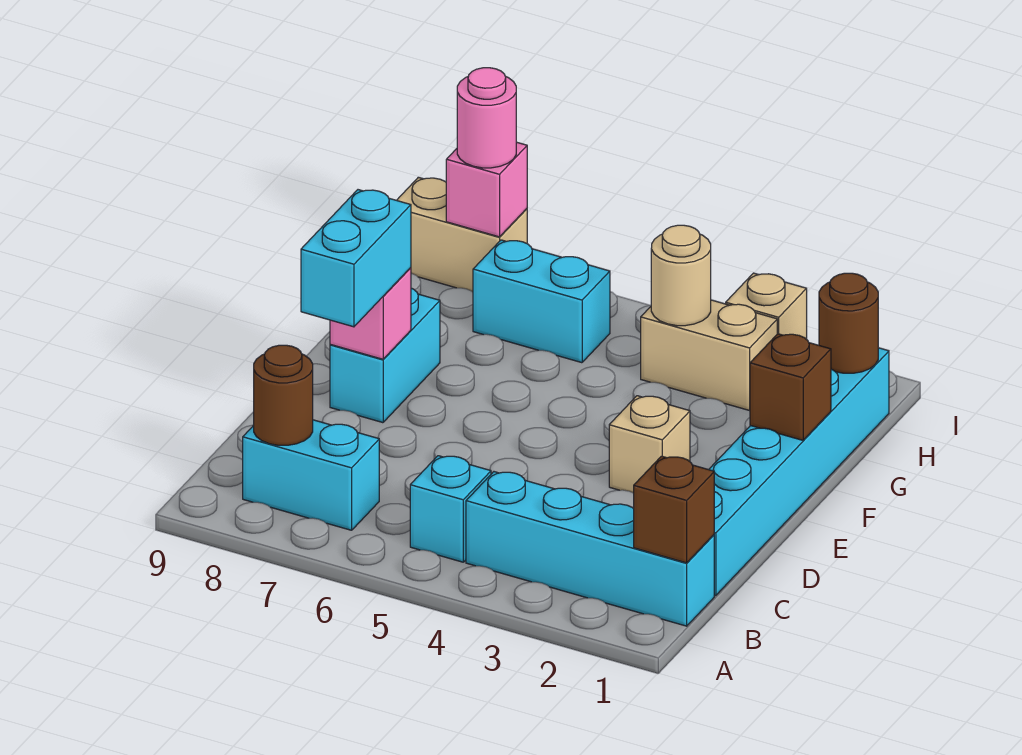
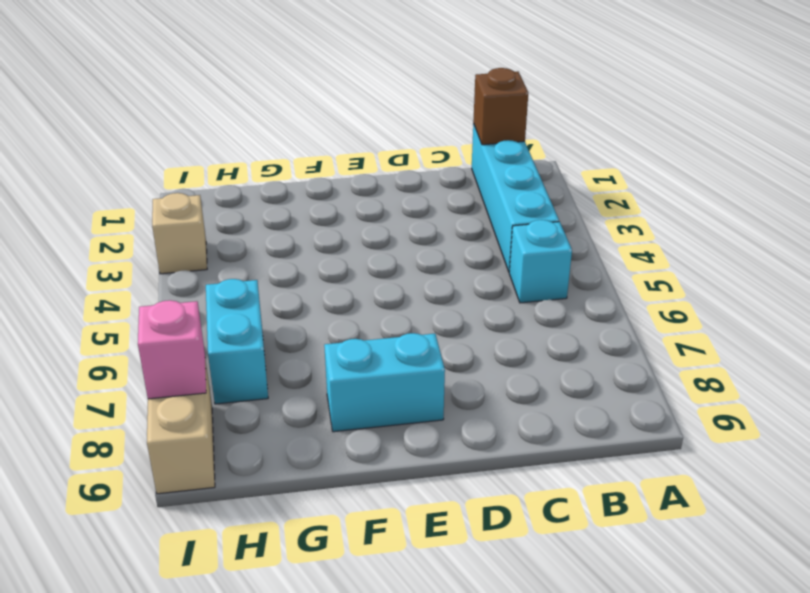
none -> cyan 1x2 brick [243,420,379,530]
none -> cyan 1x6 brick [709,348,889,596]
none -> tan 1x1 brick [609,396,690,493]

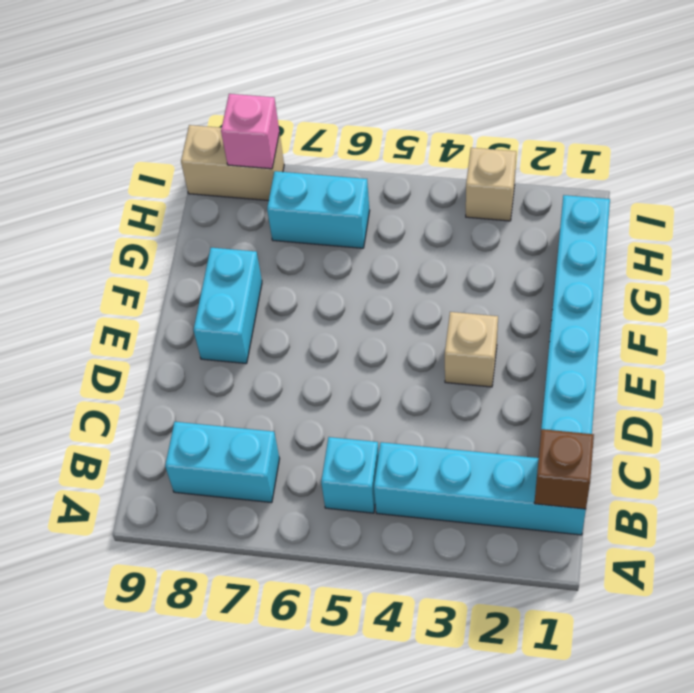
none -> tan 1x2 brick [641,300,777,410]
none -> brown 1x1 round brick [254,345,313,445]
none -> pink 1x1 brick [330,268,411,359]

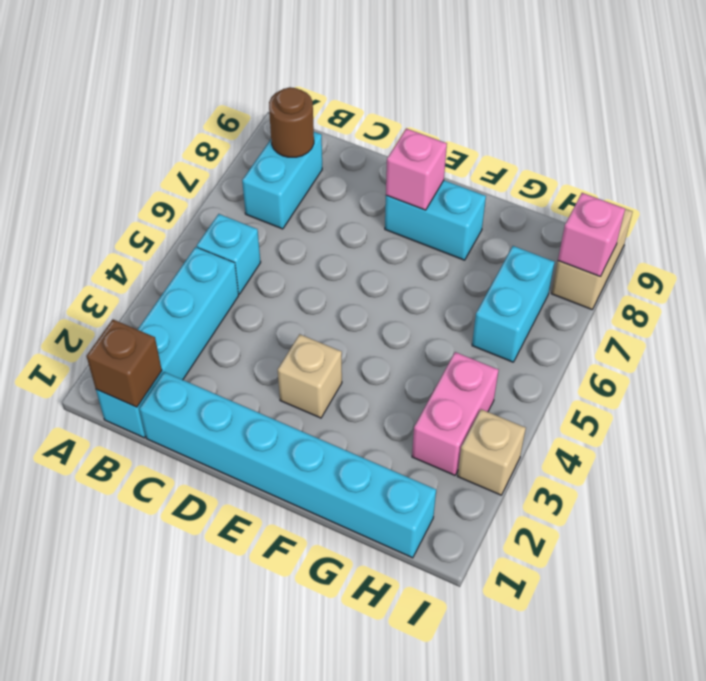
pink 1x2 brick [412,352,498,475] -> tan 1x2 brick [641,300,777,410]
none -> brown 1x1 brick [750,334,831,440]
none -> brown 1x1 round brick [819,273,878,373]
none -> tan 1x1 round brick [651,225,711,326]

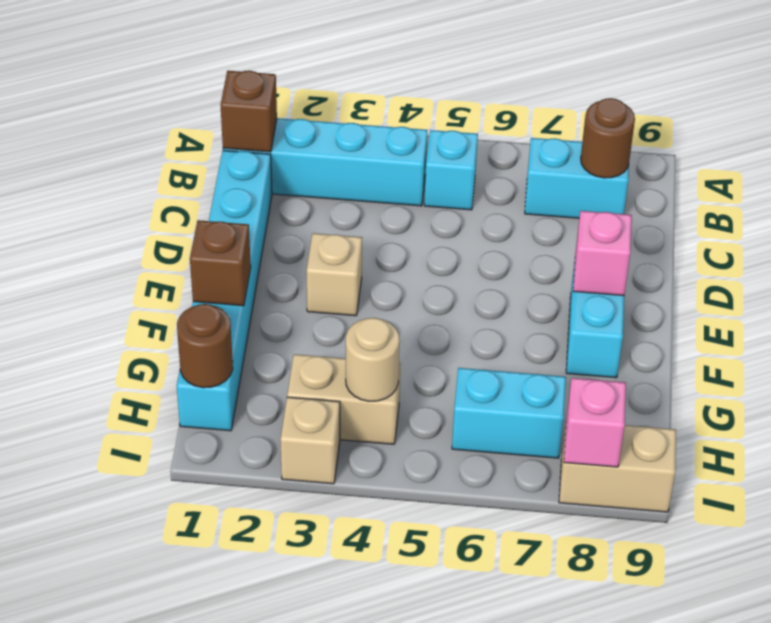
none -> cyan 1x2 brick [301,190,411,327]
none -> pink 1x1 round brick [457,68,516,168]

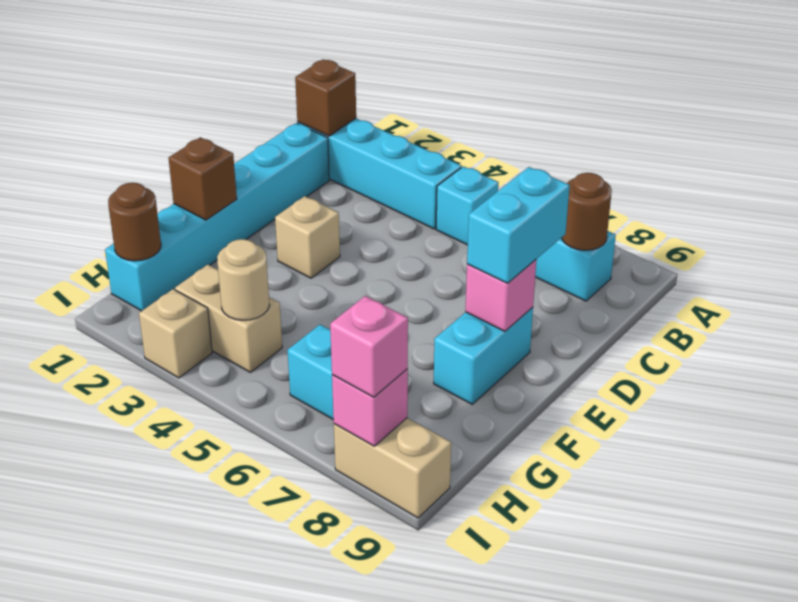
pink 1x1 brick [330,296,408,397] -> pink 1x1 round brick [457,68,516,168]

